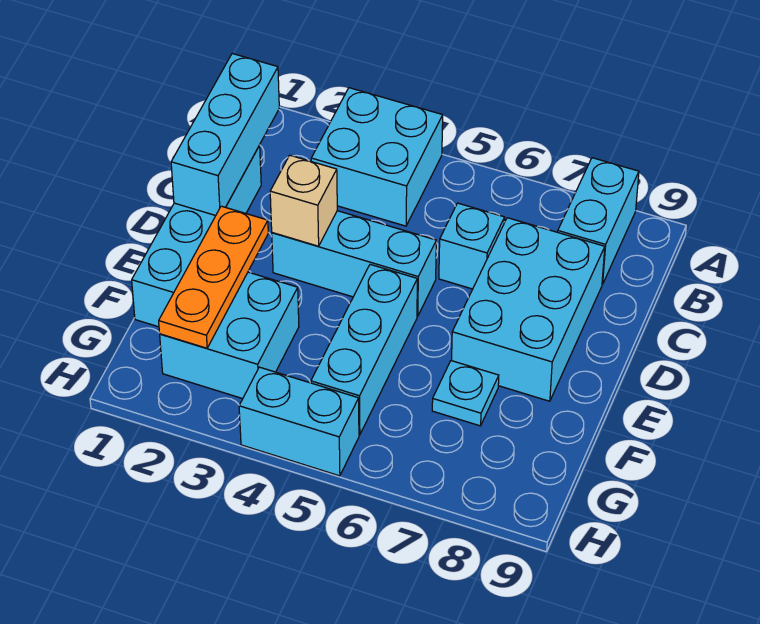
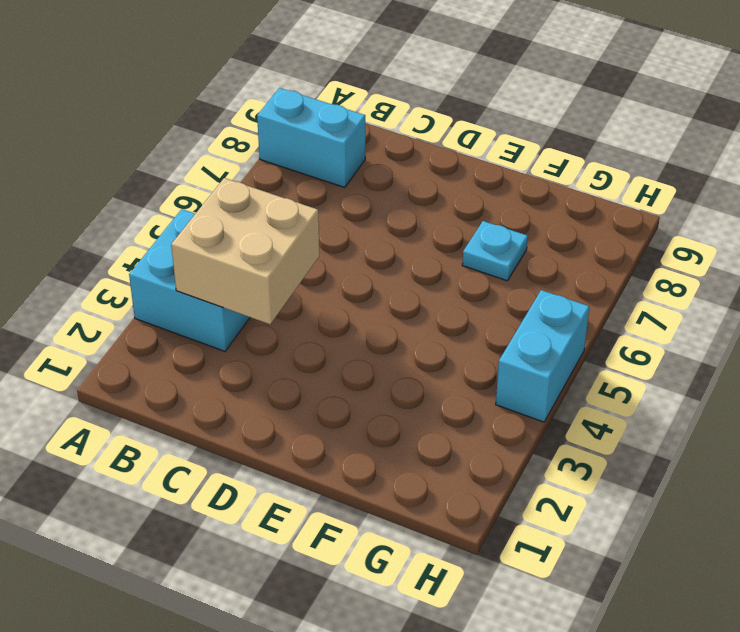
tan 2x2 brick [171,178,319,324] -> none
none -> cyan 1x4 brick [132,146,261,327]
none -> cyan 1x1 brick [439,203,505,289]
none -> cyan 2x3 brick [452,218,605,401]

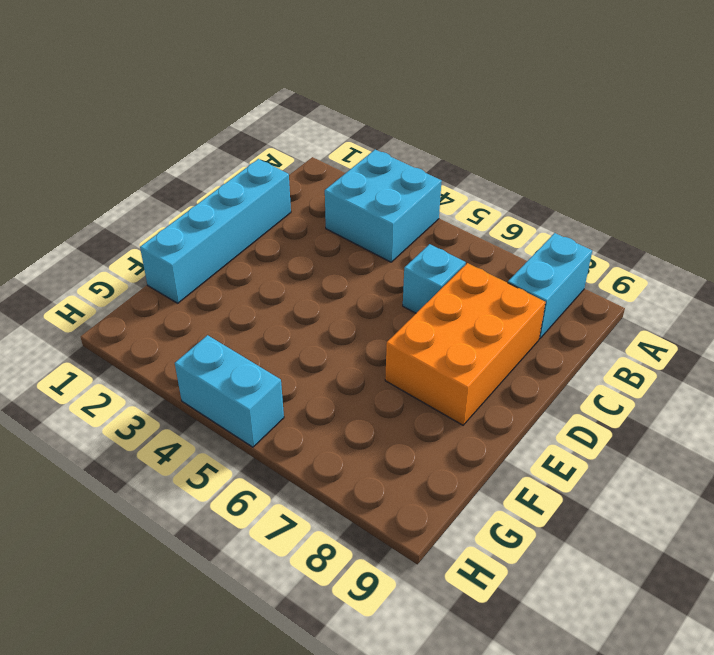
orange 2x3 brick [385,263,546,425] -> cyan 2x3 brick [452,218,605,401]
none -> cyan 1x3 brick [272,211,436,316]
none -> cyan 1x3 brick [311,264,417,435]
none -> cyan 2x2 brick [160,272,299,399]

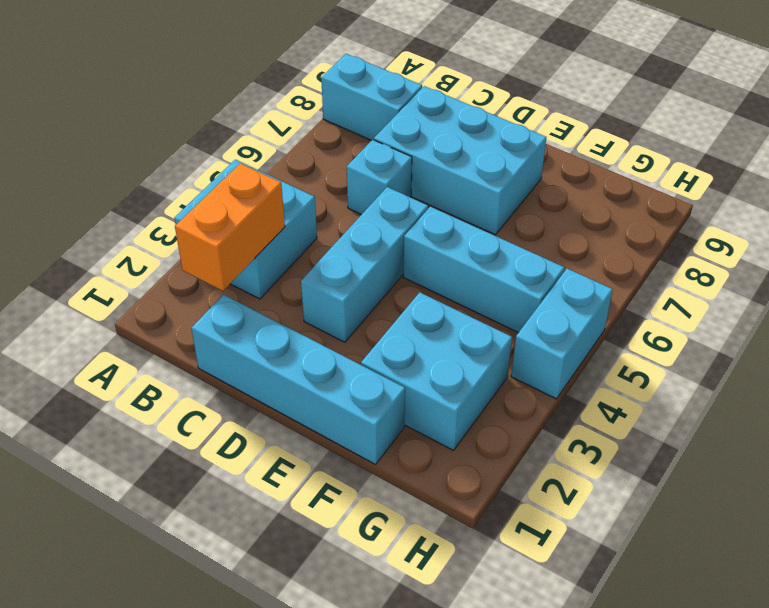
orange 1x2 brick [175,163,285,291] -> none
none -> cyan 1x1 plate [432,361,499,426]
none -> cyan 1x3 brick [171,54,279,216]
none -> tan 1x1 brick [270,155,337,246]

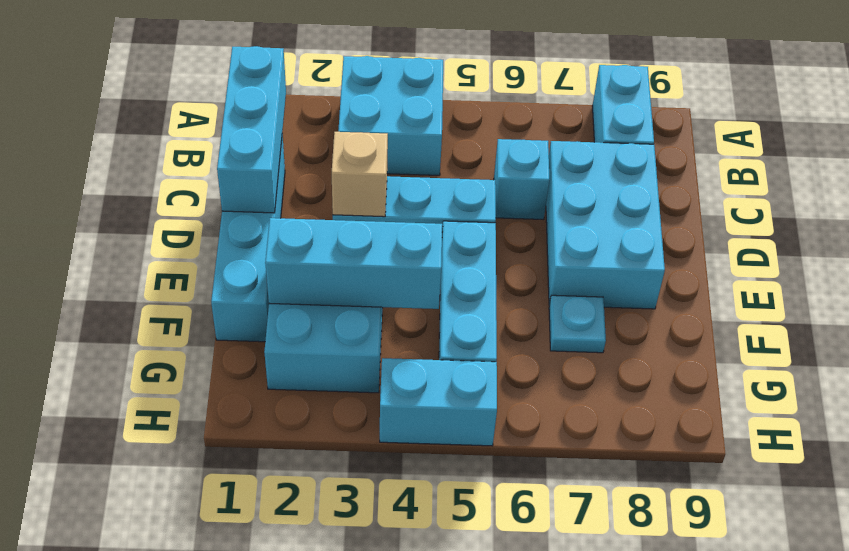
cyan 1x3 brick [265,218,442,309] -> orange 1x3 plate [159,206,268,348]

